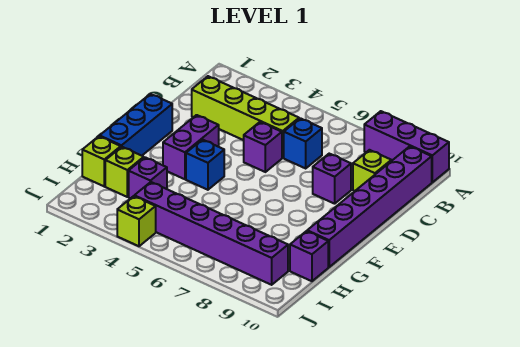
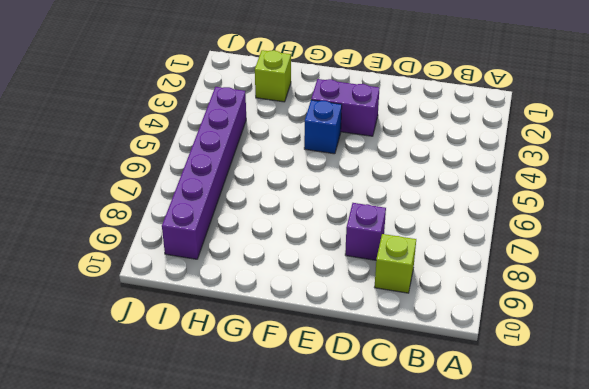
none -> purple 1x3 brick [364,111,449,182]
none -> purple 1x6 brick [307,146,432,267]
none -> lime 1x4 brick [192,76,299,158]

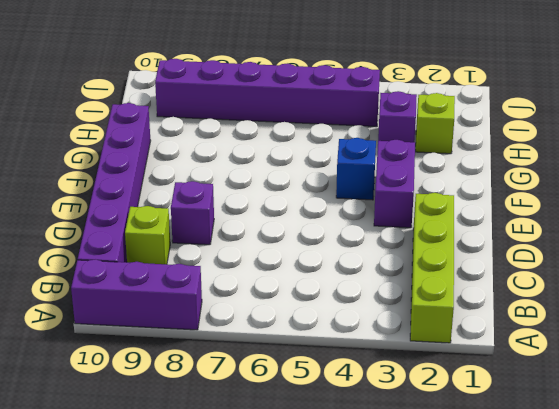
lime 1x4 brick [410,193,454,343] -> lime 1x4 brick turned to [192,76,299,158]
none -> blue 1x1 brick [284,118,322,168]
none -> purple 1x1 brick [244,122,282,172]
none -> blue 1x3 brick [100,94,172,156]

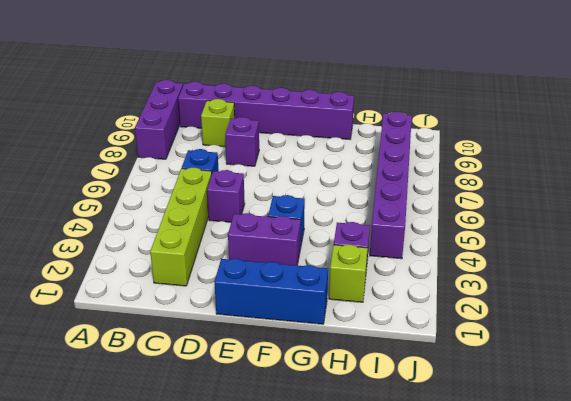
none -> lime 1x1 brick [82,136,121,186]
none -> purple 1x1 brick [290,231,328,281]
none -> lime 1x1 brick [117,196,156,246]

